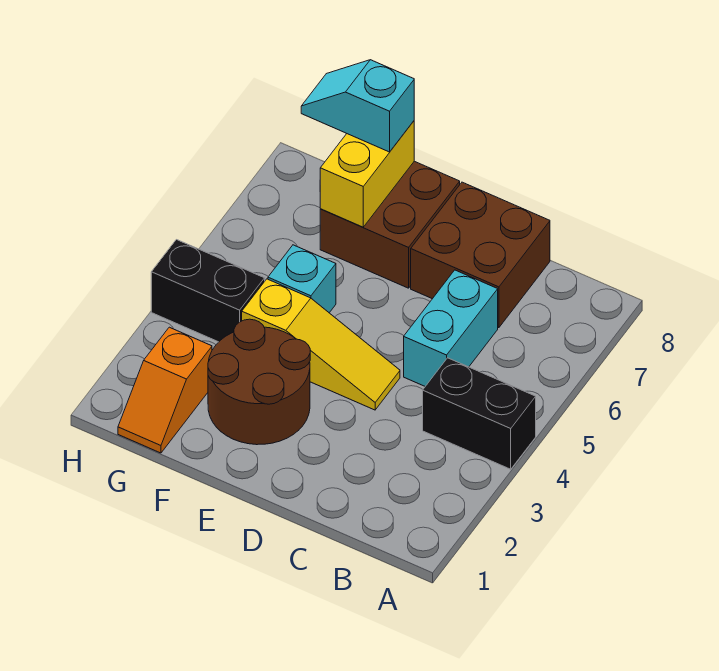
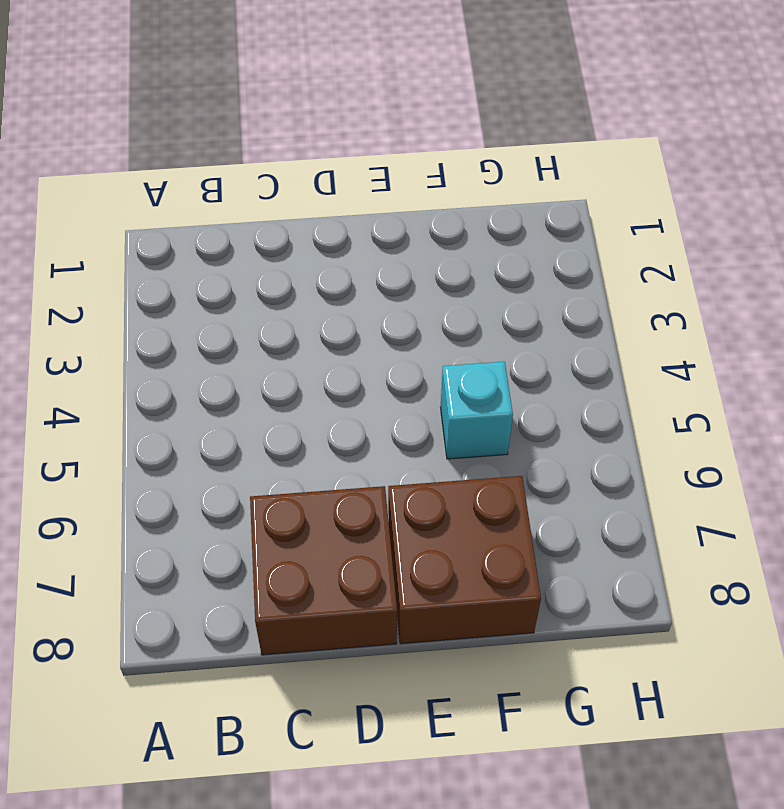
none -> black 1x2 brick [423,358,536,469]
none -> cyan 1x2 brick [404,270,498,386]

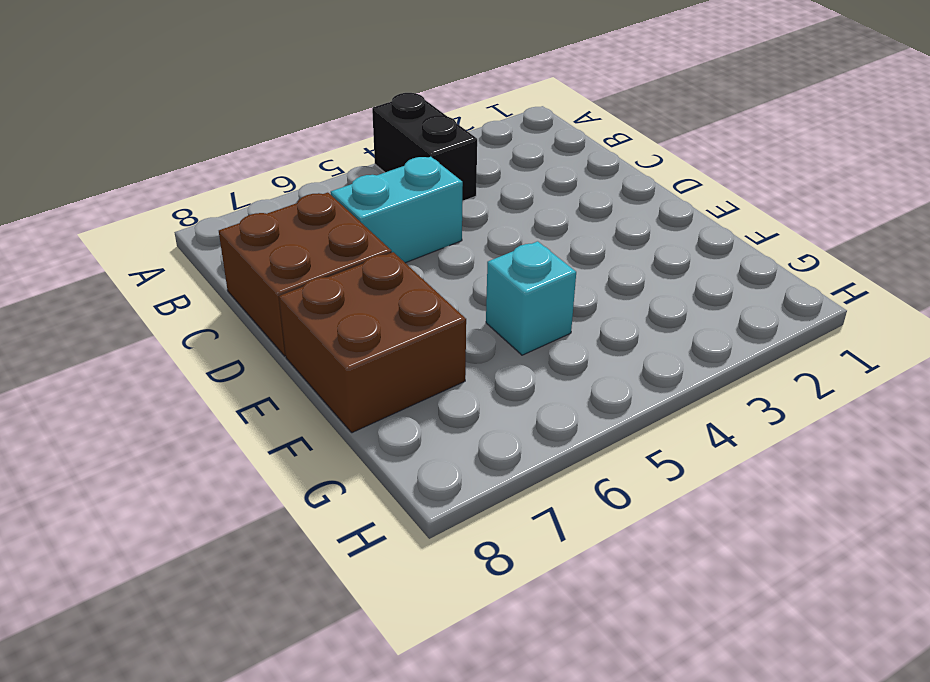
none -> yellow 1x3 slope [242,279,400,410]
none -> brown 2x2 round brick [208,319,310,445]

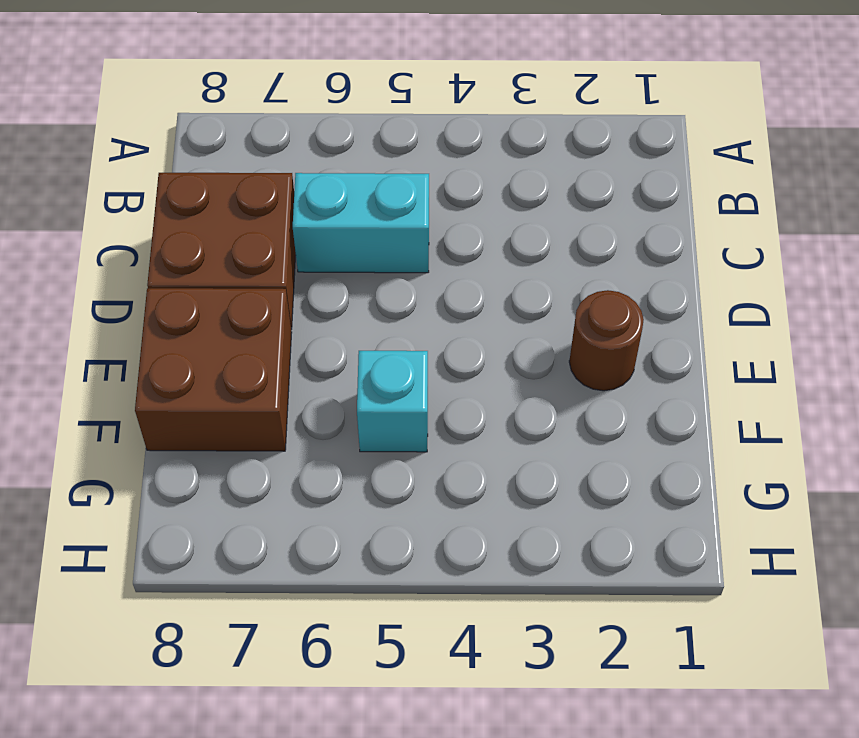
brown 1x1 round brick [569,290,644,391] -> brown 2x2 round brick [208,319,310,445]
none -> black 1x2 brick [423,358,536,469]
none -> yellow 1x3 slope [242,279,400,410]

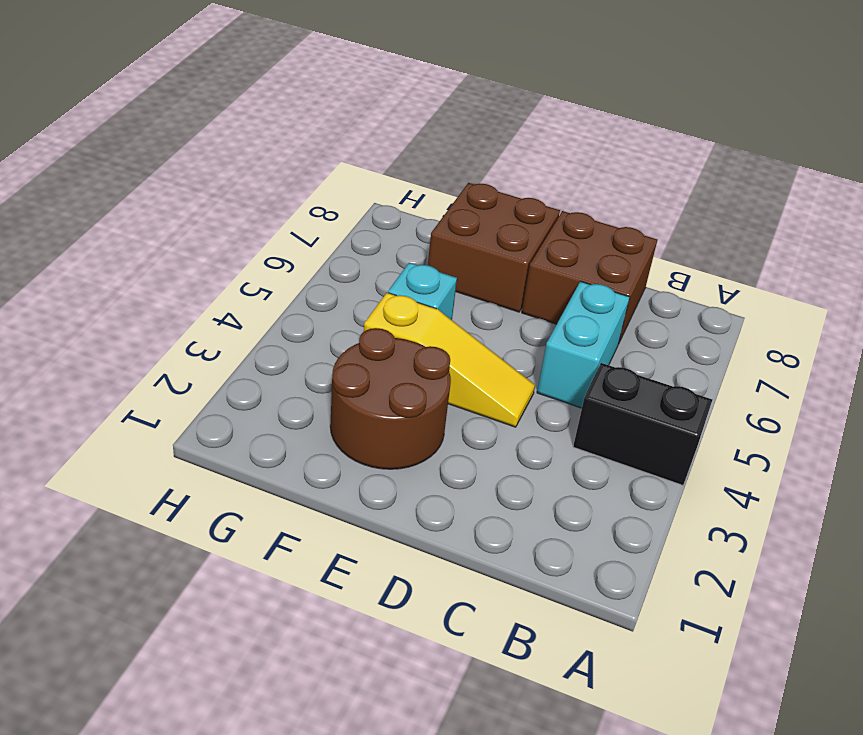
none -> orange 1x2 slope [118,327,212,453]
none -> black 1x2 brick [151,240,265,342]

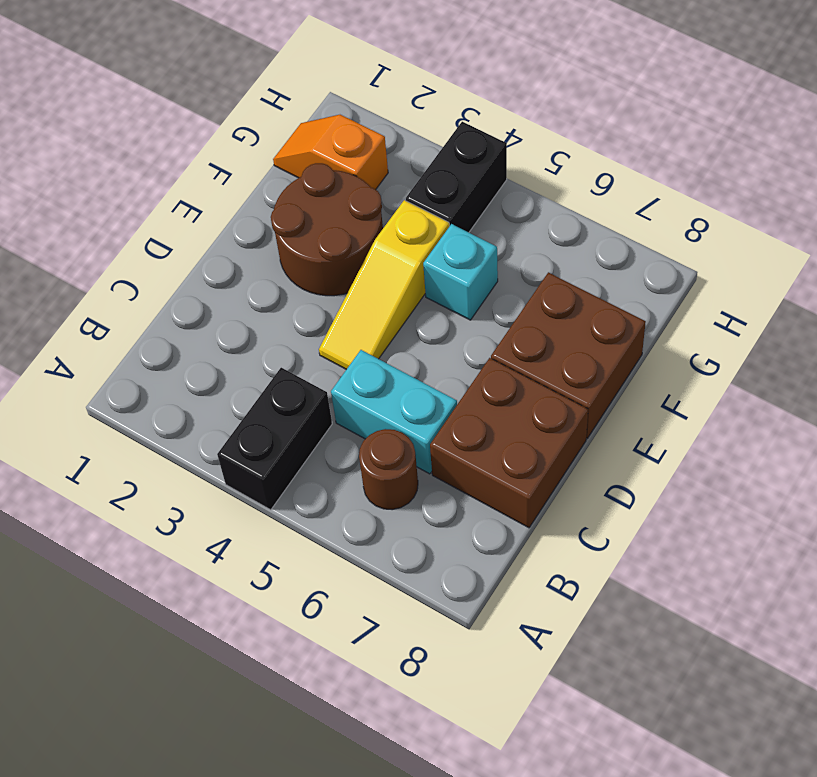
brown 1x1 round brick [359,429,418,510] -> none
none -> yellow 1x2 brick [320,121,414,227]
none -> cyan 1x2 slope [301,60,414,152]

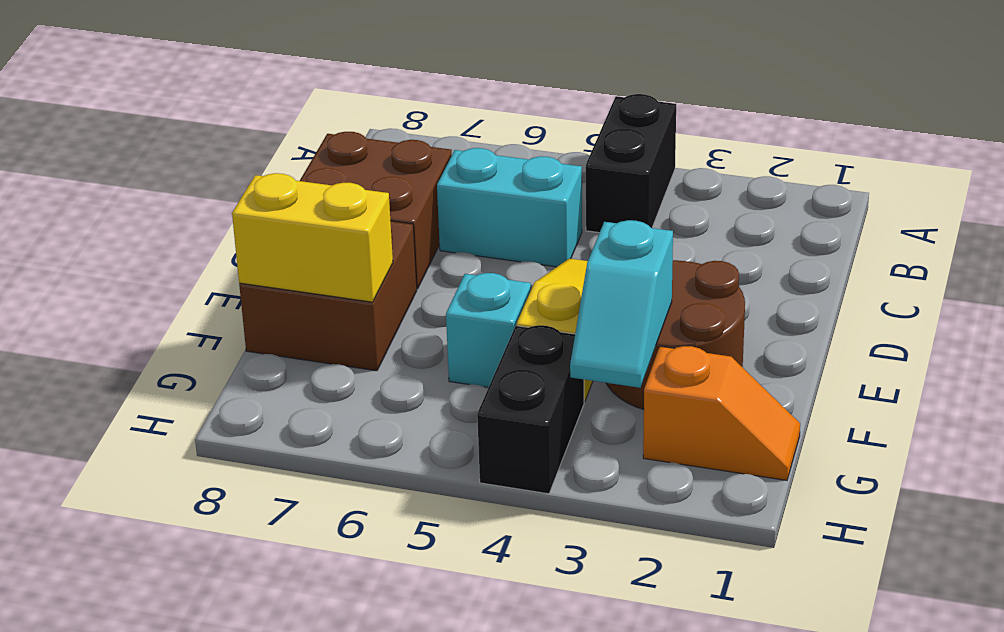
cyan 1x2 slope [570,220,673,388] -> cyan 1x2 slope moved to [301,60,414,152]

